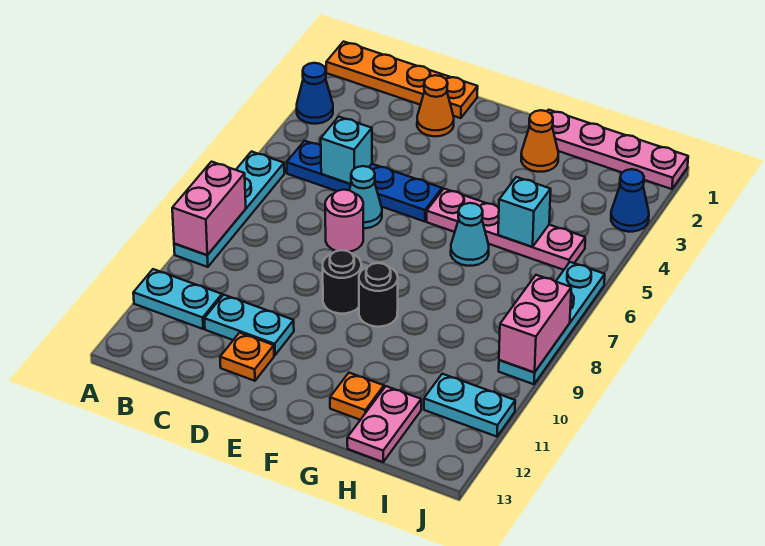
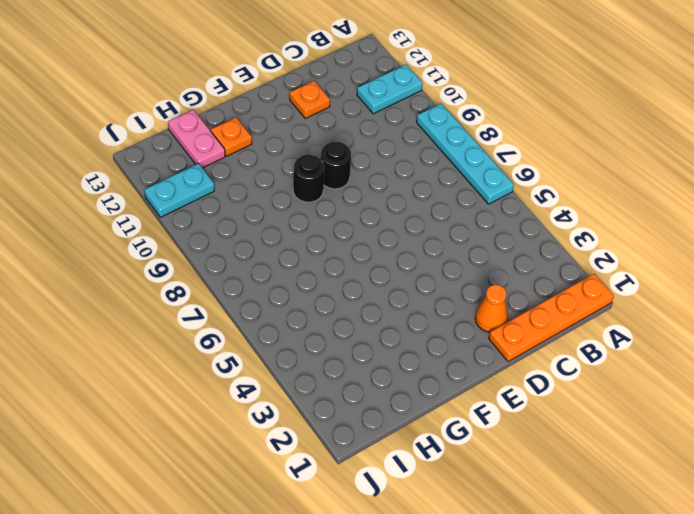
none -> blue 1x1 cone [297,63,333,124]
none -> blue 1x4 plate [287,141,442,222]
none -> cyan 1x2 plate [204,295,294,355]

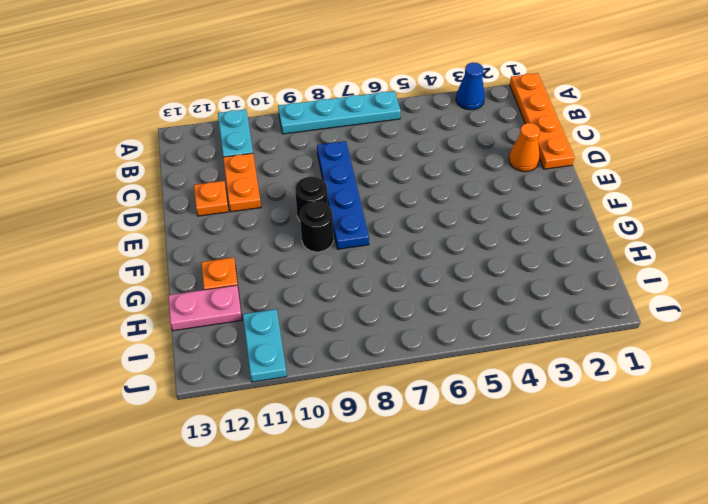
blue 1x4 plate [317,141,369,249] -> blue 1x4 plate moved to [287,141,442,222]
orange 1x2 plate [223,153,261,212] -> cyan 1x2 plate [204,295,294,355]
none -> cyan 1x1 cone [350,166,382,228]
none -> pink 1x1 round brick [325,190,363,252]
none -> pink 1x4 plate [427,189,585,270]

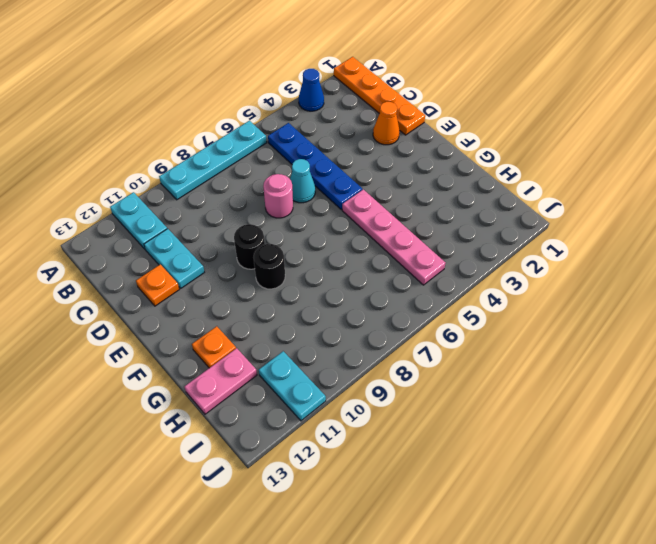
none -> pink 1x4 plate [547,110,688,189]
none -> orange 1x1 cone [521,110,558,172]
none -> cyan 1x1 cone [451,203,489,266]

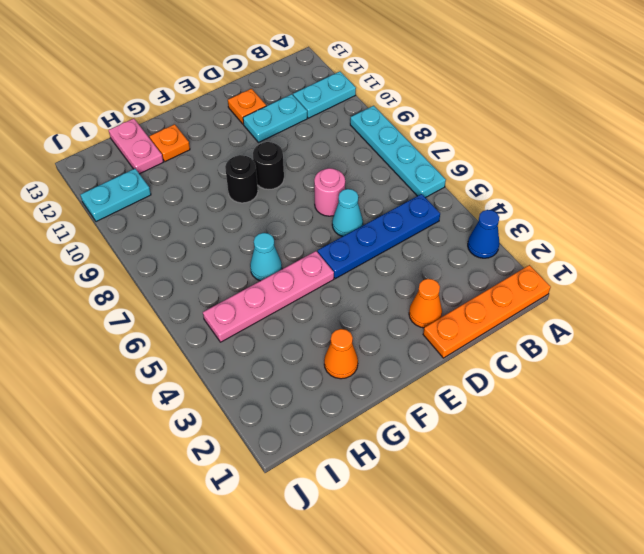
none -> pink 1x4 plate [547,110,688,189]
none -> blue 1x1 cone [611,169,649,232]
none -> cyan 1x4 plate [499,262,605,384]

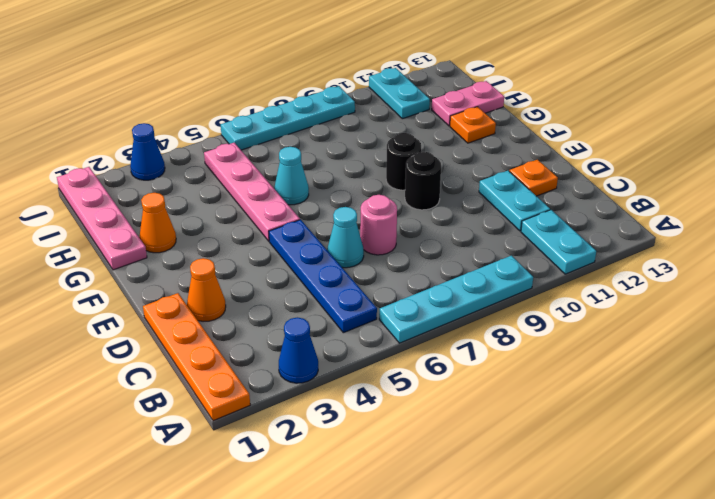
none -> pink 1x2 brick [172,162,246,255]
none -> cyan 1x1 brick [321,117,372,184]
none -> cyan 1x1 brick [498,177,551,247]

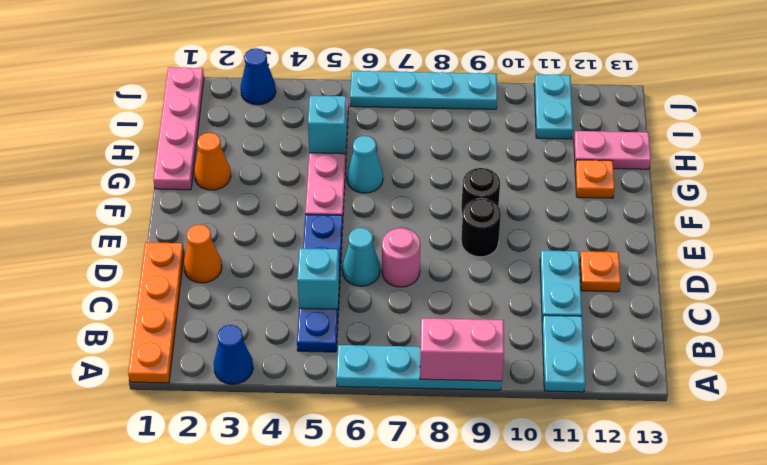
none -> pink 1x2 brick [499,275,571,373]

